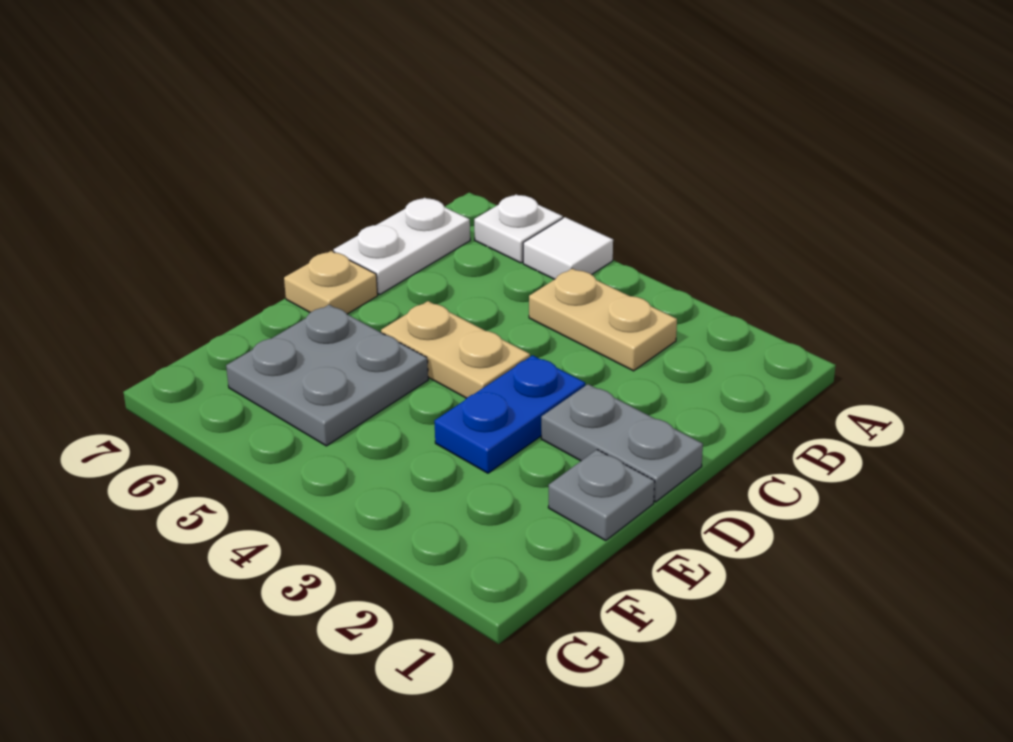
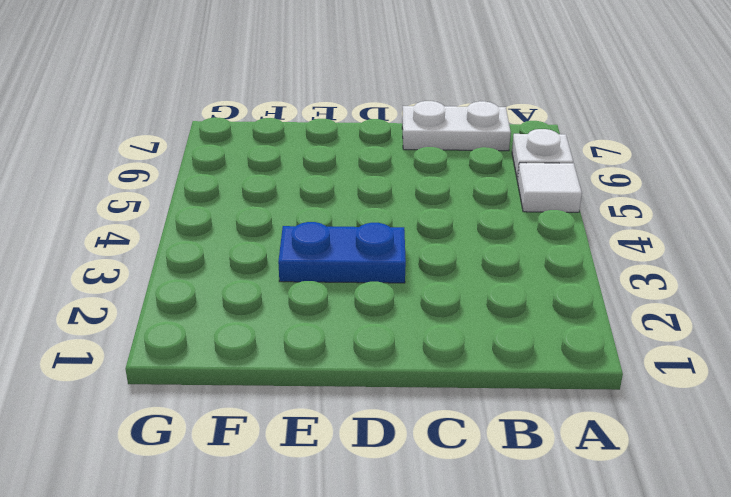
none -> tan 1x2 plate [529,269,677,371]
none -> grey 1x2 plate [541,384,703,502]

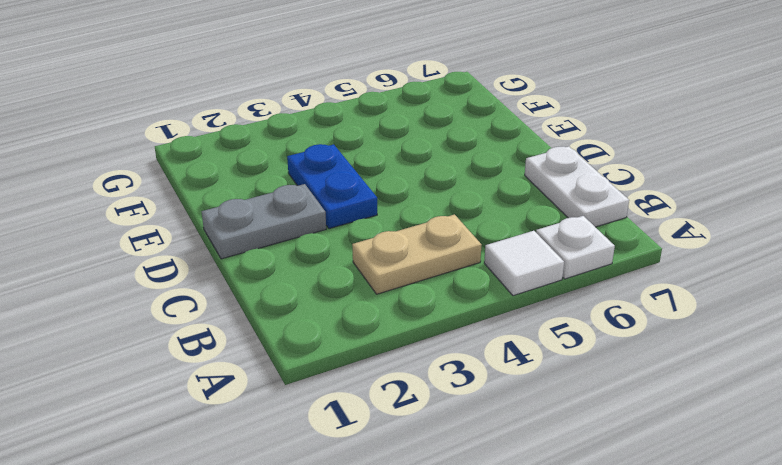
none -> tan 1x2 plate [381,301,530,398]
none -> tan 1x1 plate [284,251,378,314]

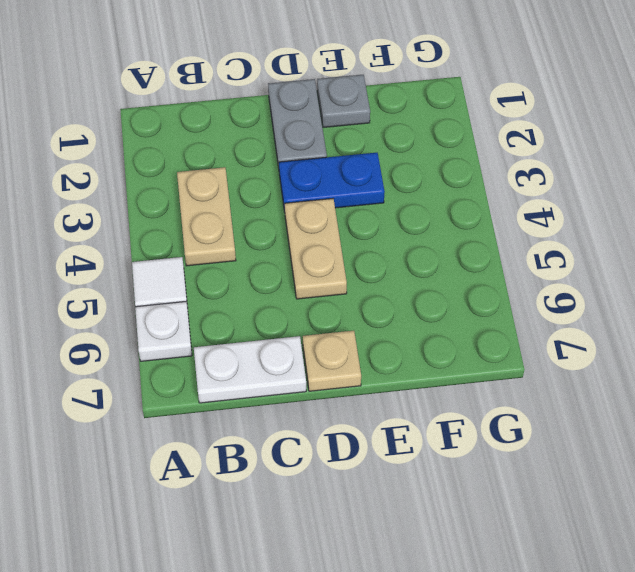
none -> grey 2x2 plate [226,305,428,446]

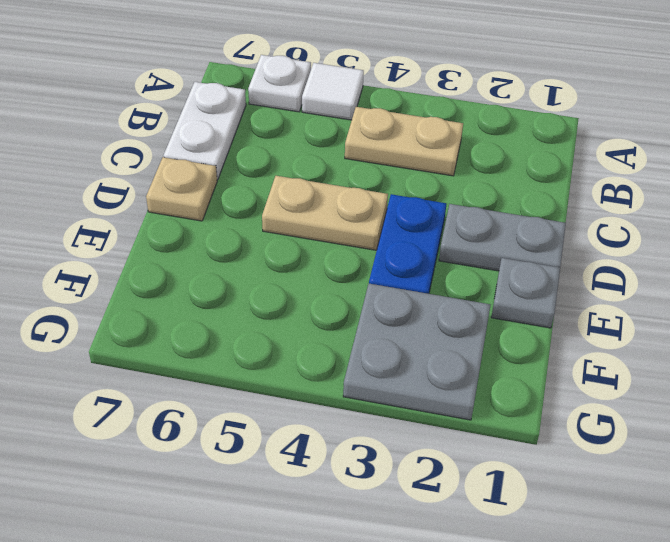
grey 2x2 plate [343,284,490,420] -> grey 2x2 plate moved to [226,305,428,446]

